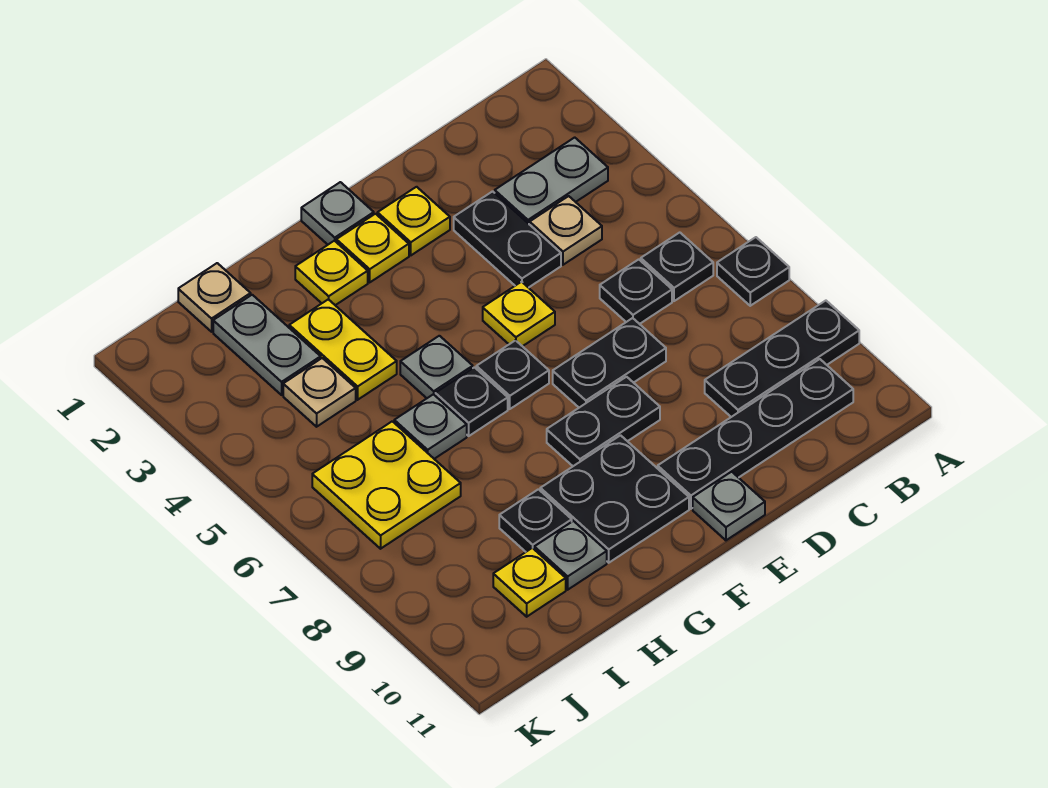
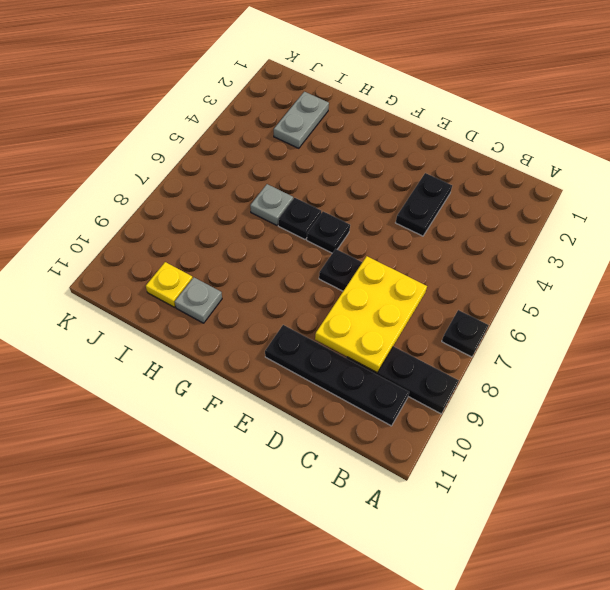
yellow 2x3 plate [315,256,427,373] -> none
none -> grey 1x2 plate [495,137,608,225]
none -> black 1x1 plate [641,232,713,301]
none -> tan 1x1 plate [530,196,602,265]

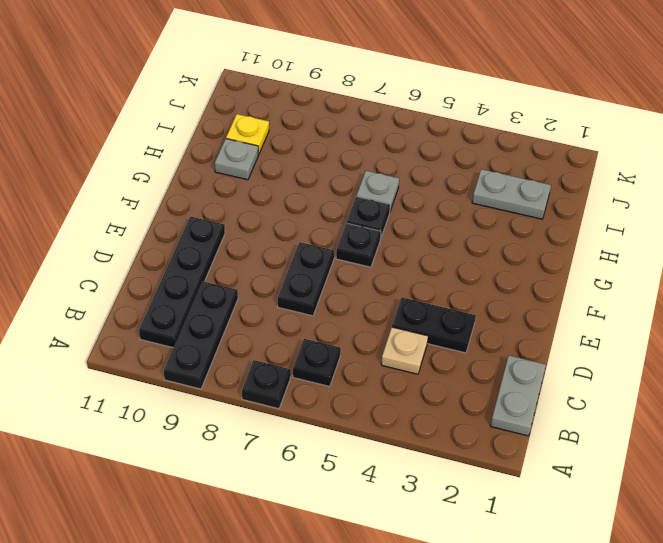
grey 1x2 plate [491,355,546,436] -> grey 1x2 plate moved to [495,137,608,225]
none -> black 1x1 plate [600,259,672,324]
none -> yellow 1x1 plate [377,187,450,255]
none -> yellow 1x1 plate [483,282,555,346]

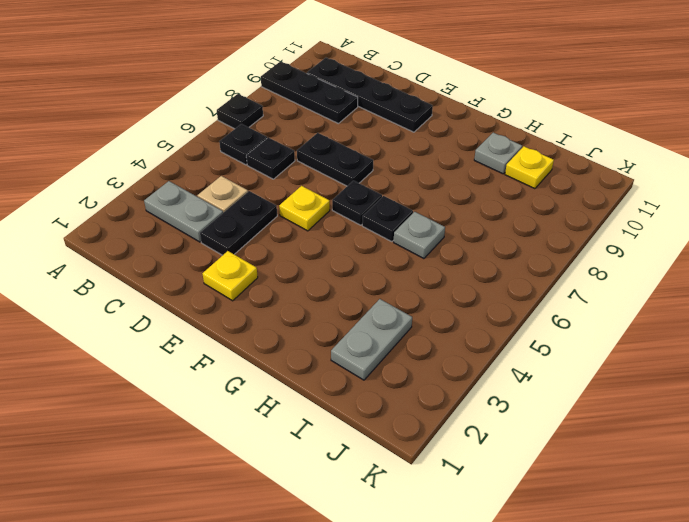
none -> black 1x2 plate [547,377,660,466]
none -> grey 1x1 plate [693,472,765,540]
none -> grey 1x1 plate [301,182,374,245]

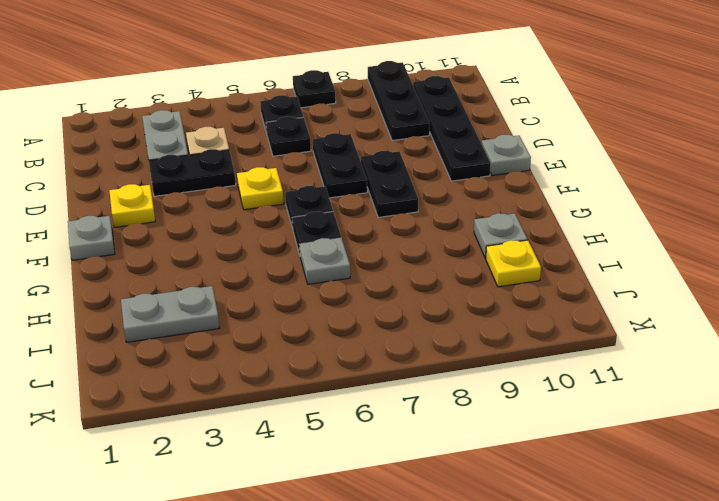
none -> yellow 1x1 plate [336,214,409,282]
none -> black 2x2 plate [540,435,689,563]
none -> yellow 1x1 plate [295,241,368,305]

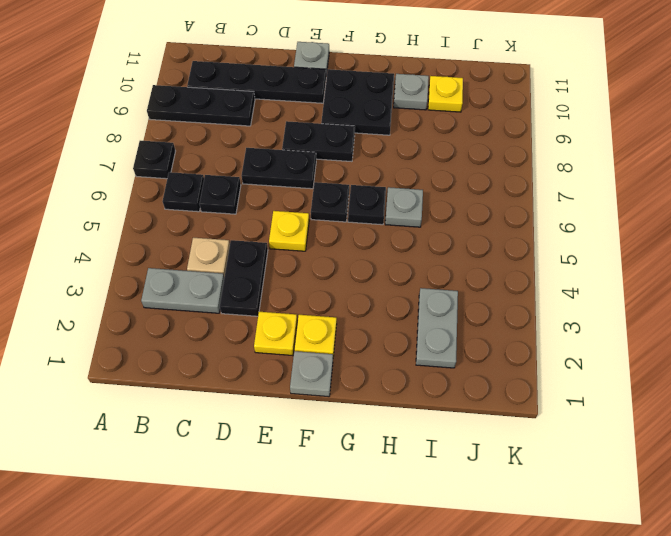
none -> yellow 1x1 plate [295,241,368,305]
none -> grey 1x1 plate [400,336,473,398]
none -> yellow 1x2 plate [289,299,397,400]

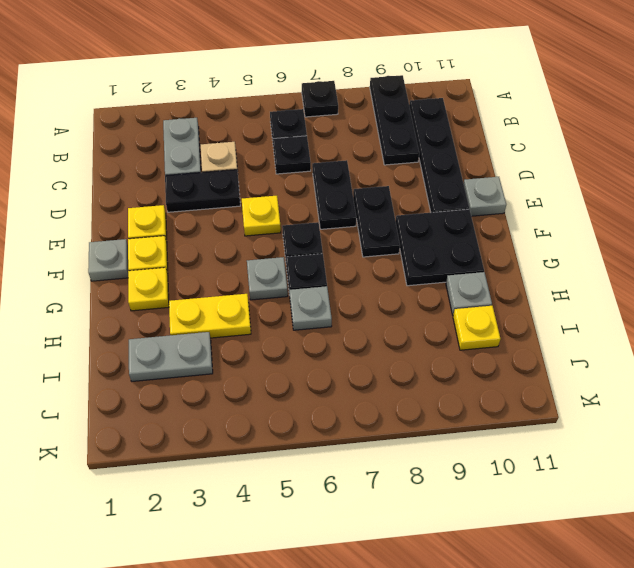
none -> black 1x1 plate [499,489,572,552]
none -> tan 1x1 plate [178,263,251,332]
none -> tan 1x1 plate [283,358,356,427]

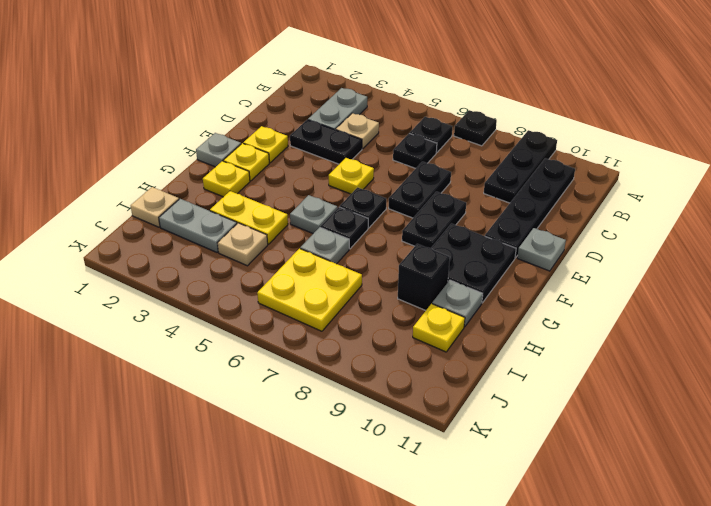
black 1x1 brick [398,244,450,311] -> black 1x1 plate [499,489,572,552]

